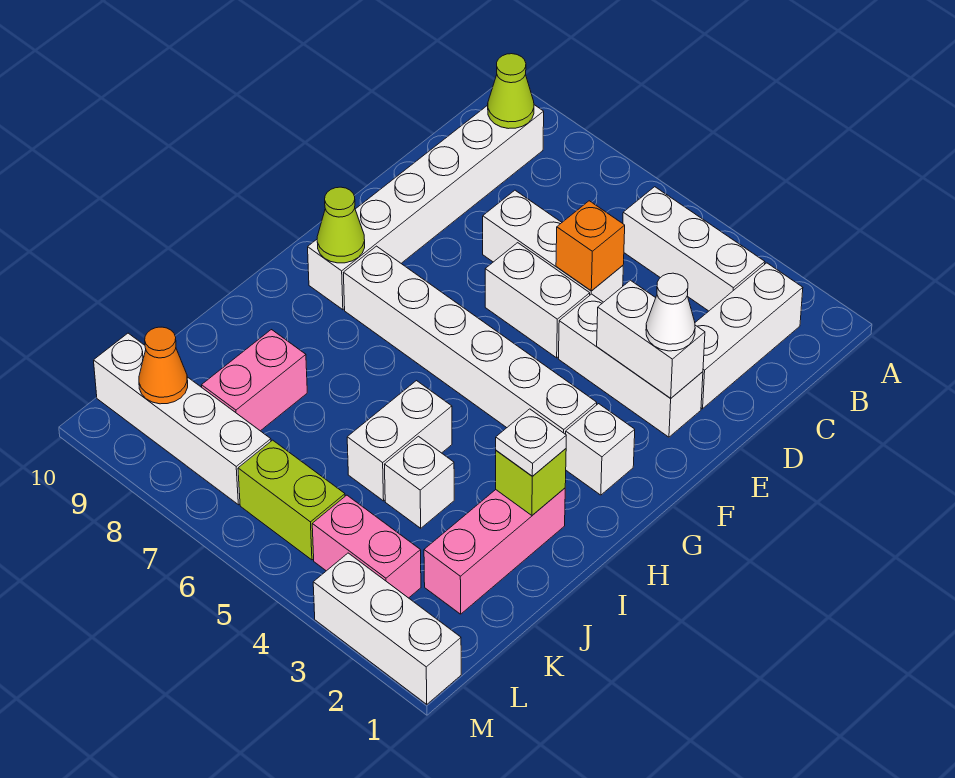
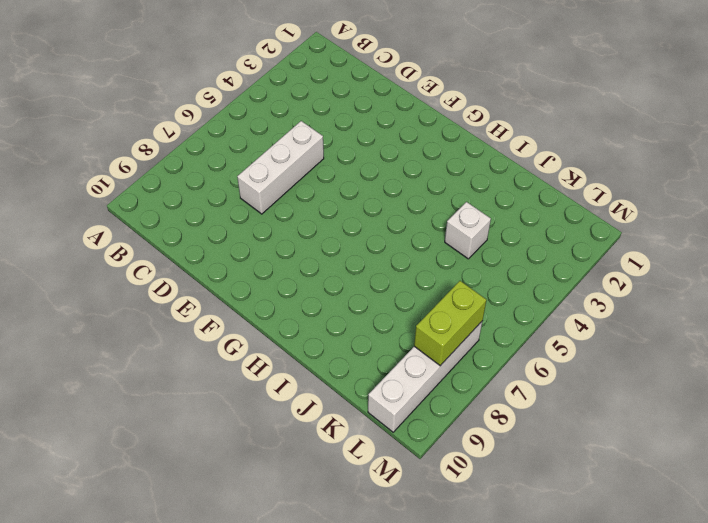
lime 1x2 brick [414,281,486,366] -> lime 1x2 brick moved to [238,440,345,560]
none -> white 1x3 brick [695,263,803,409]
none -> white 1x3 brick [623,187,765,311]
none -> white 1x6 brick [308,105,544,310]

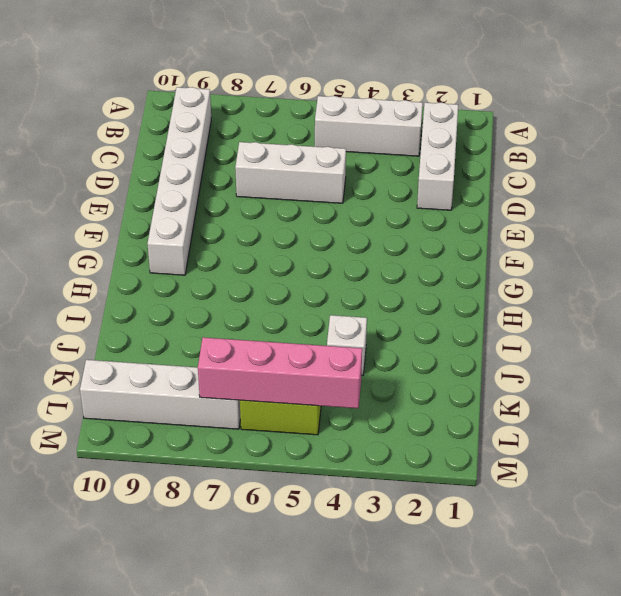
pink 1x4 brick [198,337,362,408] -> none
none -> white 1x3 brick [559,294,703,437]
none -> white 1x2 brick [485,243,590,358]
none -> white 1x1 brick [566,404,635,495]

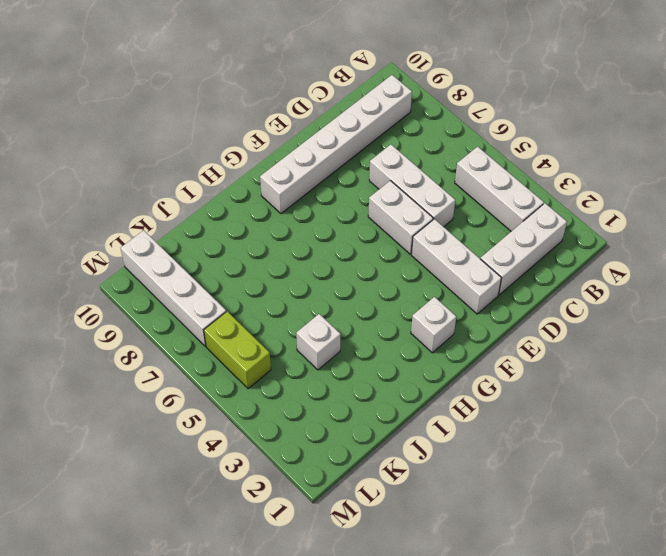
none -> white 1x6 brick [344,246,597,434]
none -> pink 1x3 brick [424,488,565,614]
none -> white 1x2 brick [347,381,452,501]

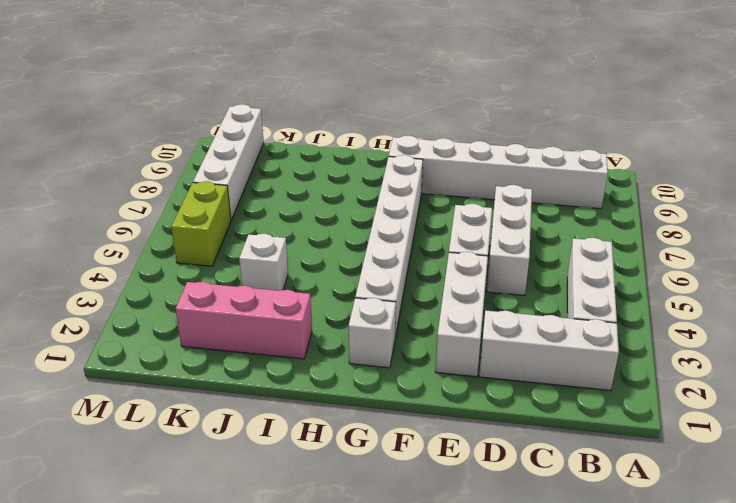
none -> white 1x2 brick [347,381,452,501]
none -> pink 1x2 brick [202,330,307,431]
none -> pink 1x2 brick [312,495,421,598]

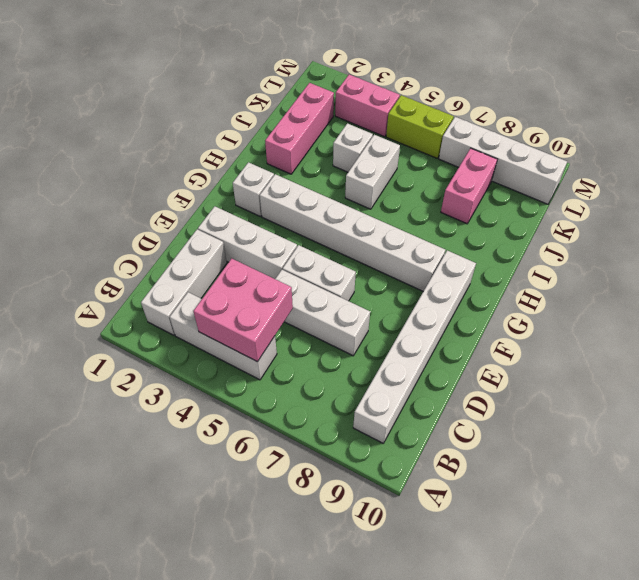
pink 2x2 brick [193,259,293,362] -> none
none -> white 1x3 brick [313,553,461,704]
none -> lime 1x1 cone [488,54,534,129]
none -> orange 1x1 brick [556,201,625,291]

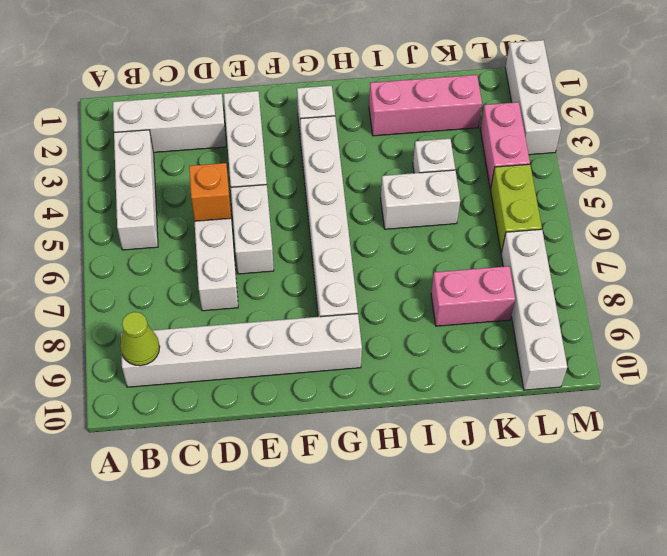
none -> white 1x2 brick [597,280,705,398]
none -> lime 1x1 cone [317,187,365,263]
none -> lime 1x1 brick [496,449,566,515]

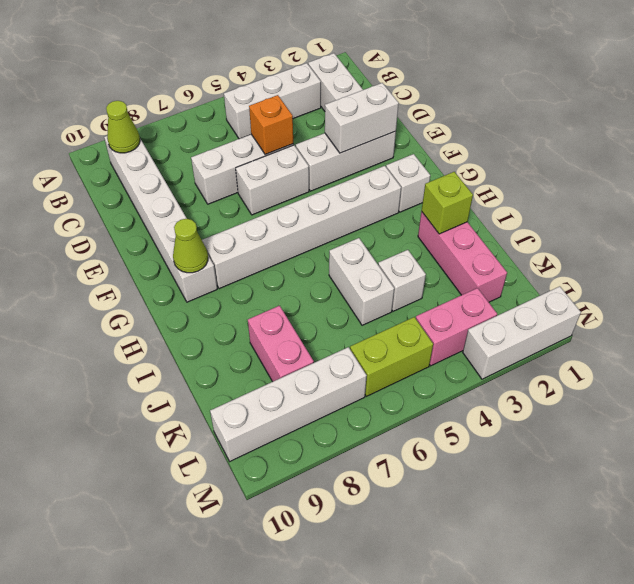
none -> orange 1x1 cone [139,327,188,404]
none -> white 1x1 cone [646,273,695,351]
none -> white 1x1 plate [496,409,566,476]

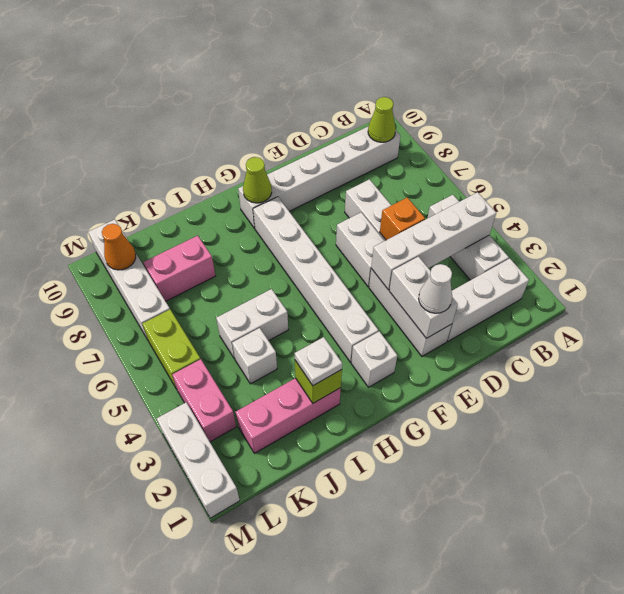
white 1x4 brick [371,192,496,290] -> none

